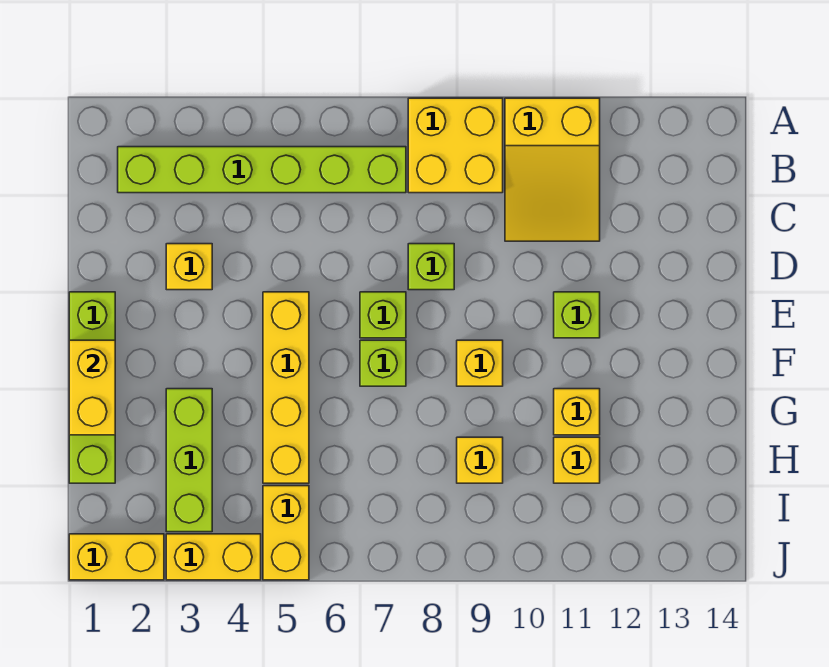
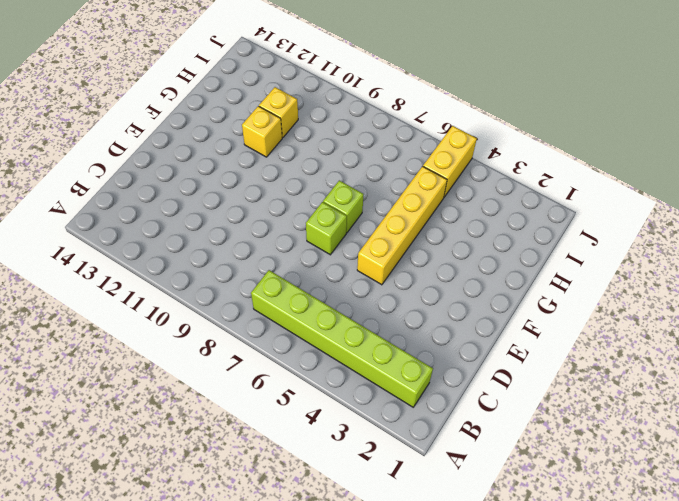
none -> yellow 2x2 brick [408,98,503,193]
none -> yellow 2x3 slope [505,98,600,241]
none -> yellow 1x1 brick [166,244,212,290]

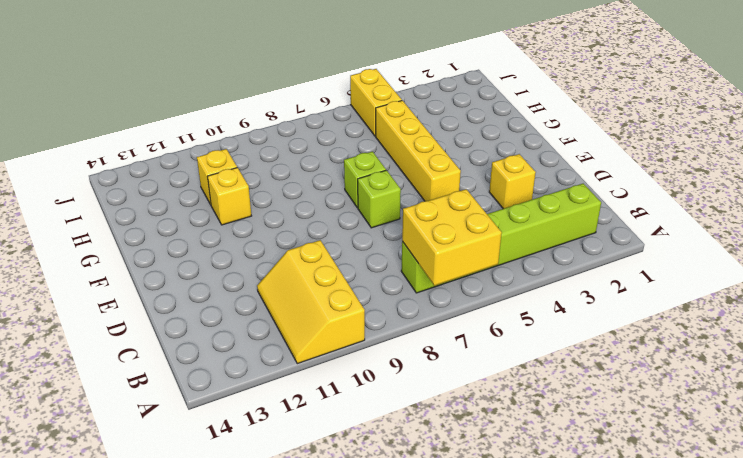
yellow 2x2 brick [402,189,502,286] -> yellow 2x2 brick moved to [408,98,503,193]
yellow 2x3 slope [257,240,365,364] -> yellow 2x3 slope turned to [505,98,600,241]
none -> lime 1x1 brick [408,244,454,290]
none -> lime 1x4 brick [69,292,115,483]
none -> lime 1x1 brick [554,292,600,338]

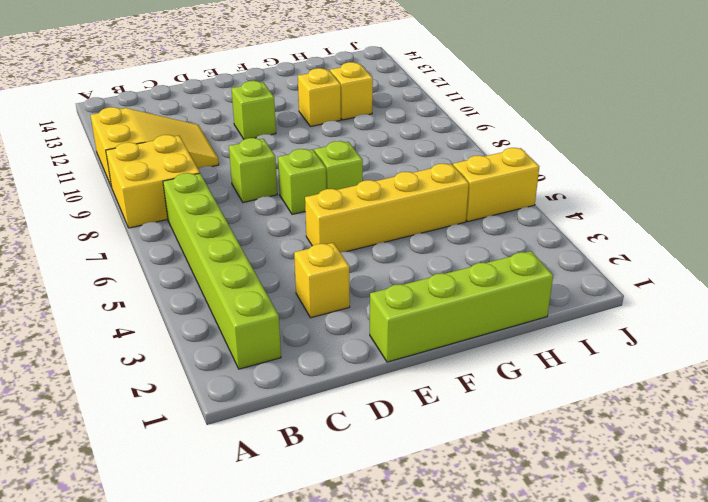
none -> yellow 1x1 brick [457,340,503,386]
none -> lime 1x3 brick [166,389,212,532]
none -> yellow 1x1 brick [457,437,503,483]

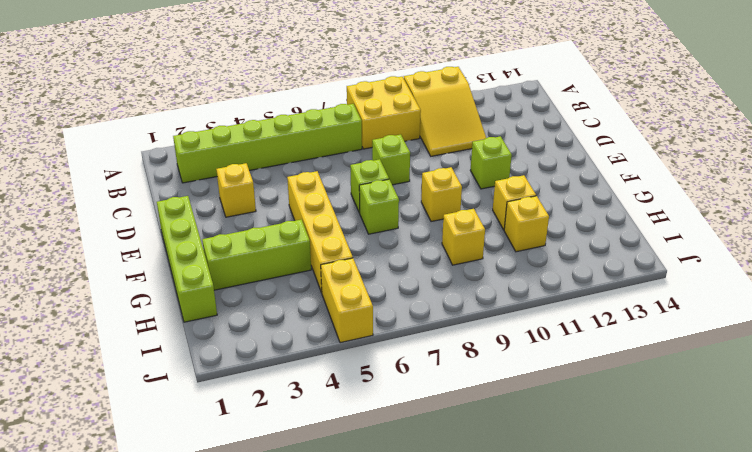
lime 1x3 brick [202,219,311,290] -> lime 1x3 brick turned to [166,389,212,532]
none -> yellow 1x2 brick [69,534,164,580]
none -> yellow 1x2 brick [166,534,261,580]
none -> yellow 1x2 brick [69,340,115,435]

